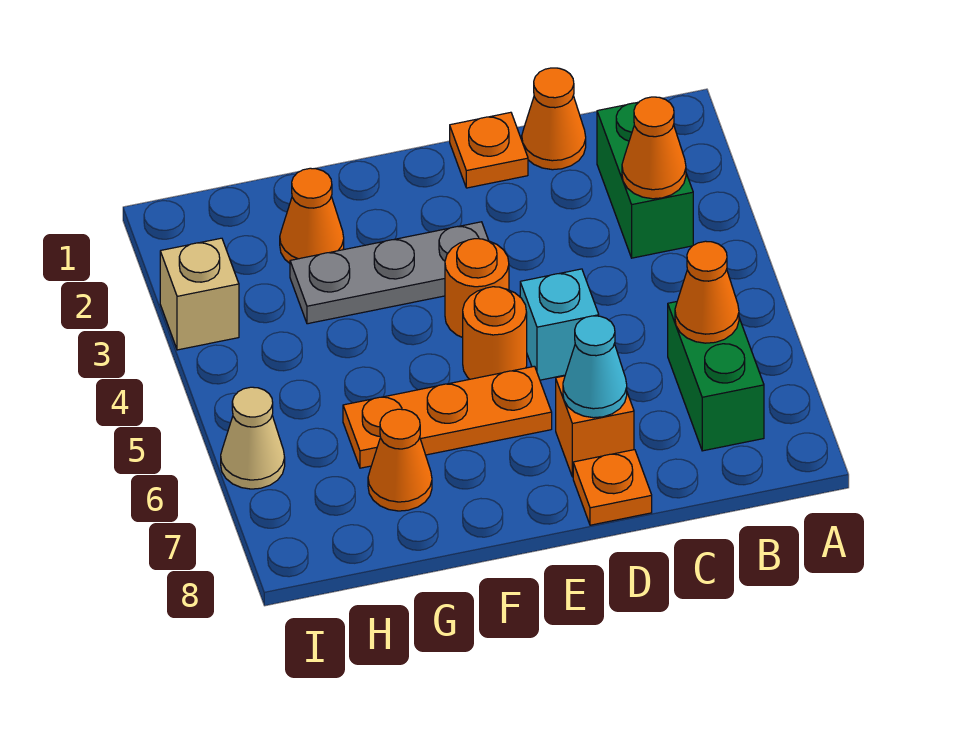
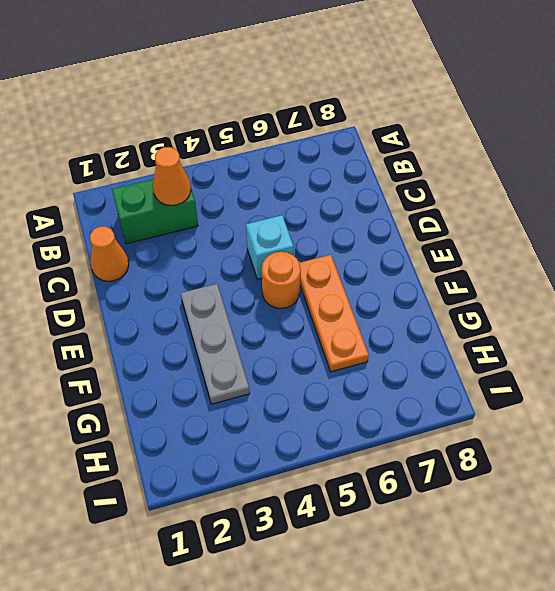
none -> green 1x2 brick [668,302,764,451]
none -> orange 1x1 plate [450,112,528,188]
none -> orange 1x1 brick [556,376,634,477]

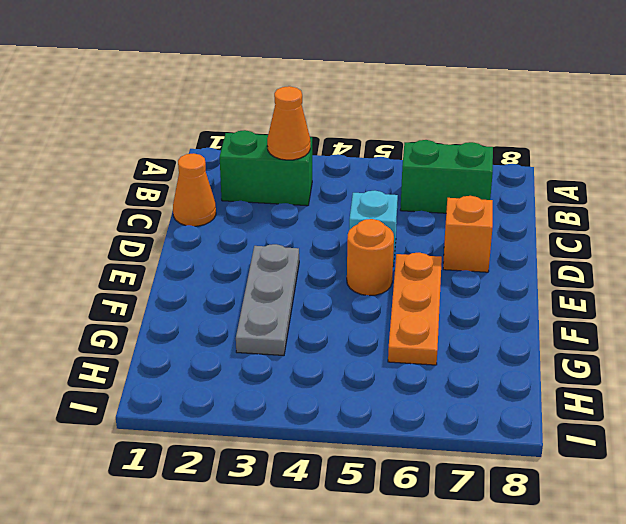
none -> orange 1x1 plate [450,112,528,188]
none -> orange 1x1 plate [573,450,652,525]
none -> orange 1x1 round brick [445,239,509,338]

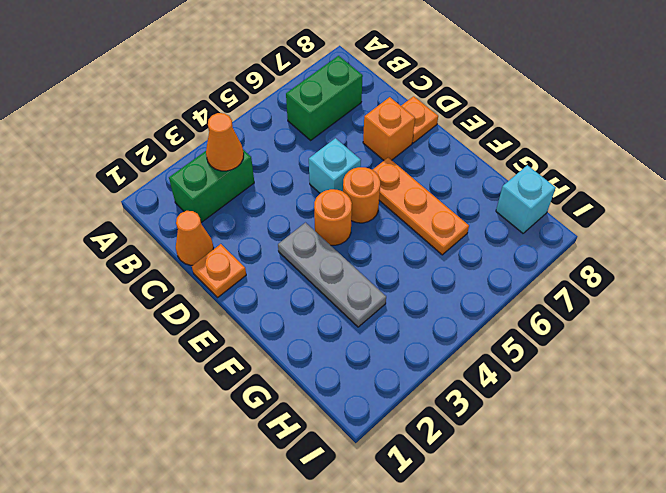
cyan 1x1 brick [496,165,556,233] -> none
none -> orange 1x1 cone [280,168,344,263]
none -> orange 1x1 cone [368,409,432,511]
none -> tan 1x1 brick [160,238,239,350]

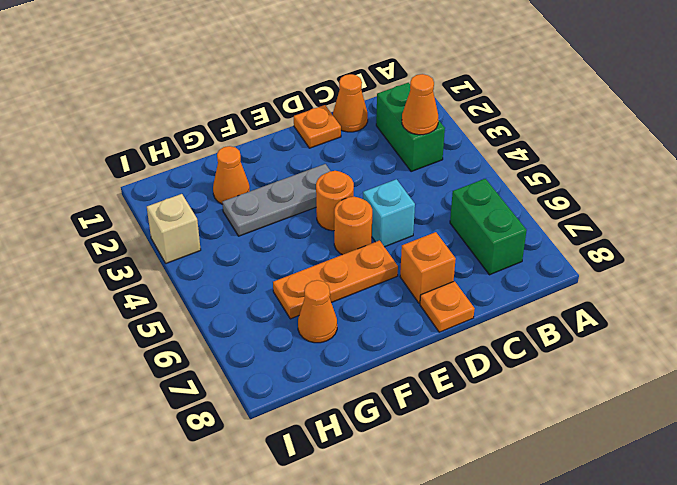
none -> tan 1x1 cone [221,387,285,489]
none -> orange 1x1 cone [675,241,739,343]
none -> cyan 1x1 cone [563,316,627,418]

